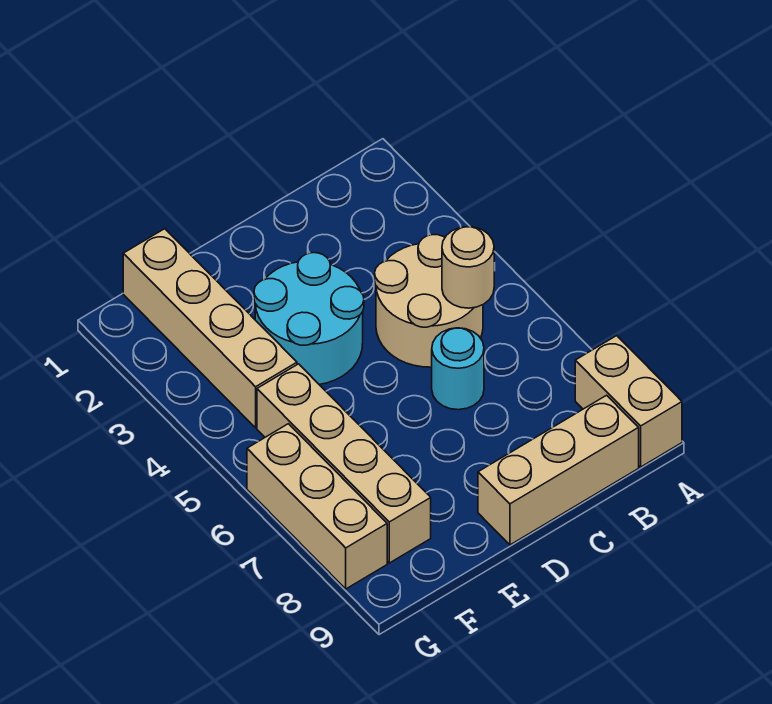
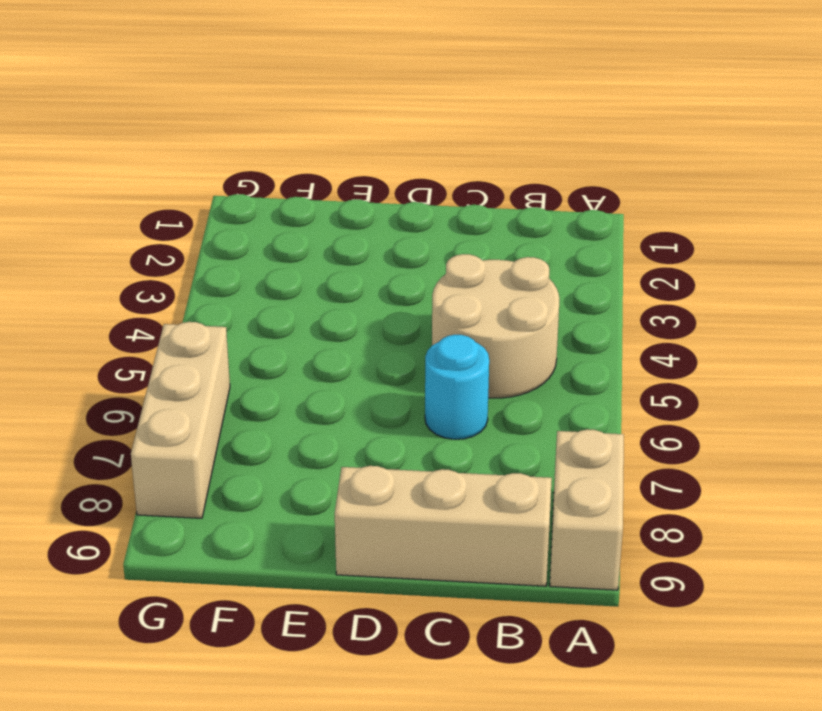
none -> cyan 2x2 round brick [254,253,364,384]
none -> tan 1x4 brick [123,229,297,428]

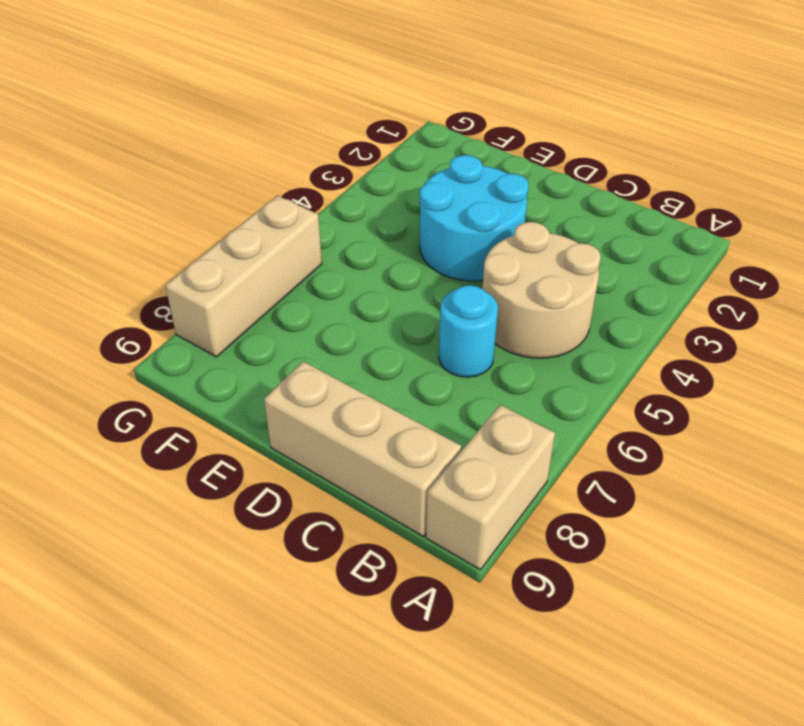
none -> tan 1x4 brick [123,229,297,428]
none -> tan 1x4 brick [257,364,431,563]

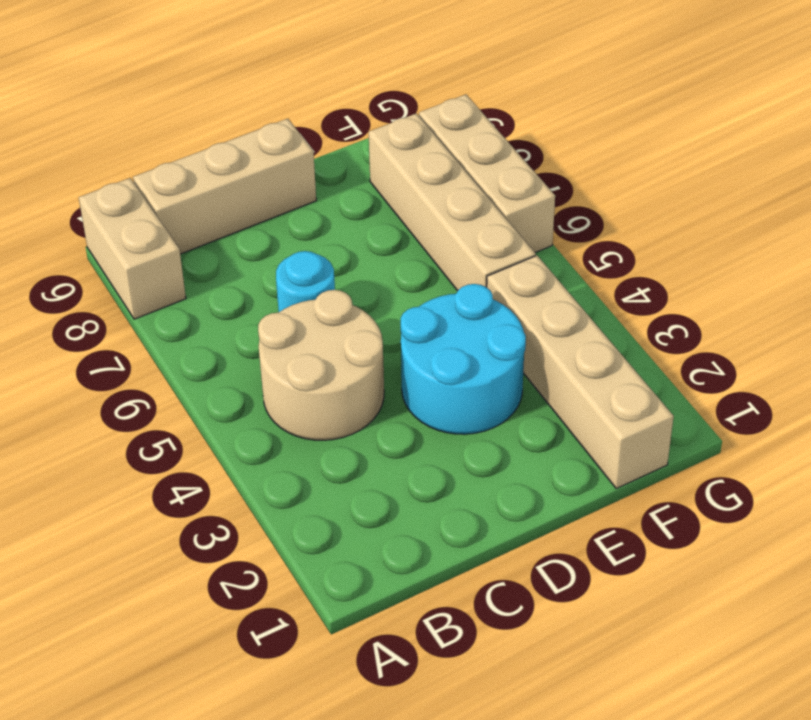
none -> tan 1x1 round brick [442,227,494,308]

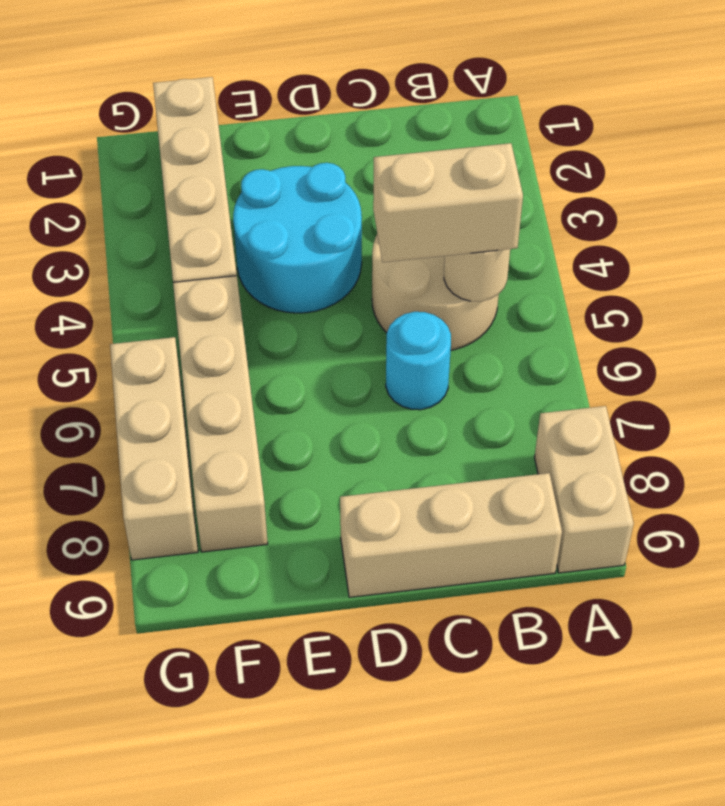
tan 1x2 brick [373,143,523,262] -> none

